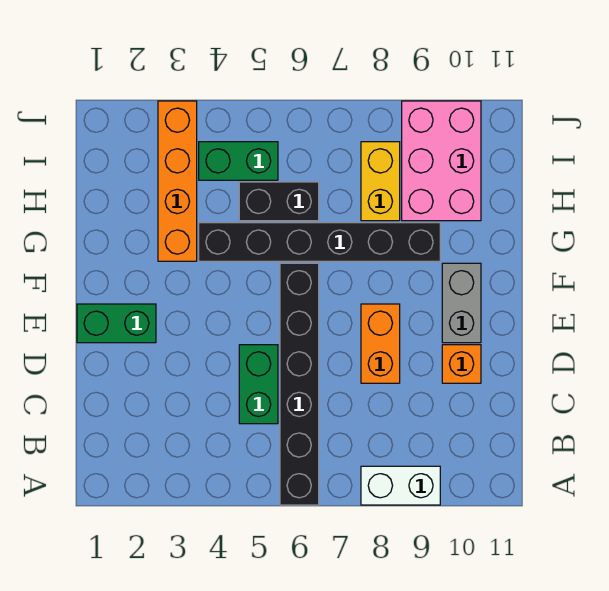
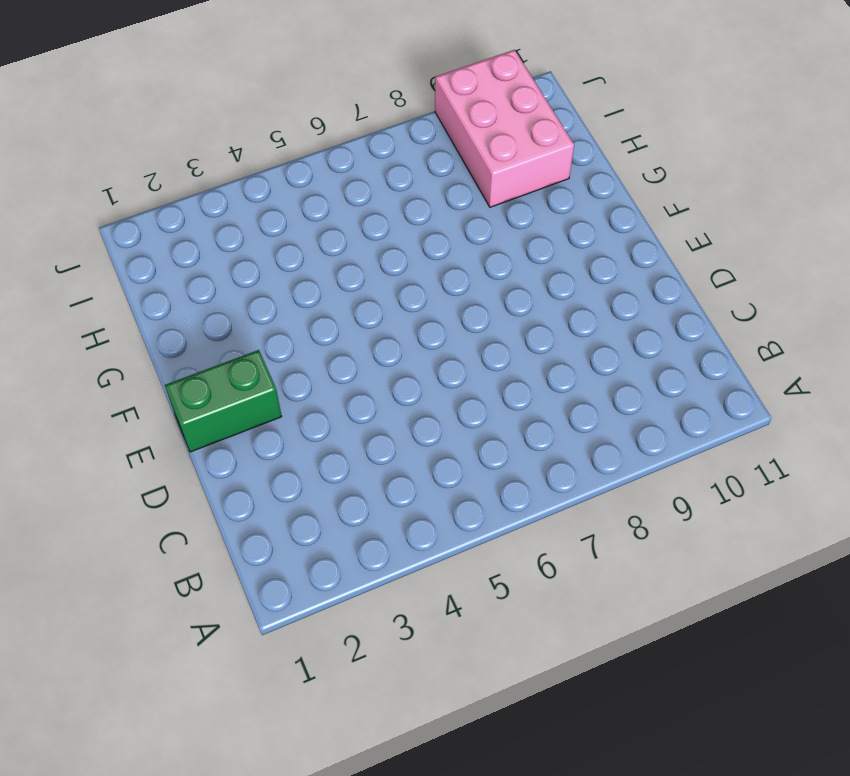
none -> black 1x6 brick [280,263,319,505]
none -> white 1x2 brick [361,466,440,505]
none -> green 1x2 brick [239,345,278,424]

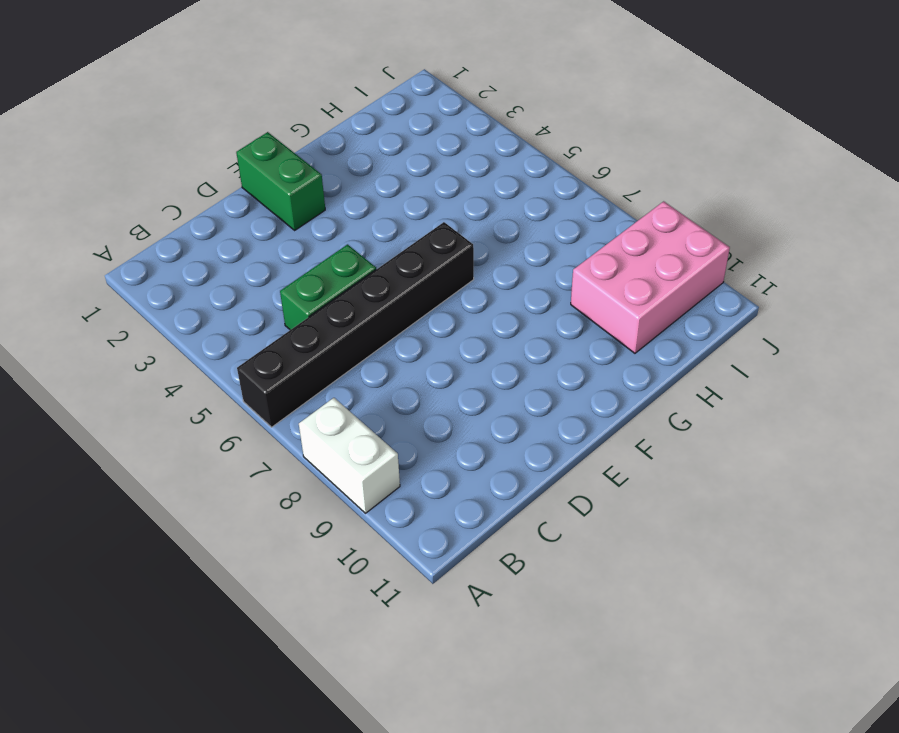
none -> orange 1x2 brick [361,304,400,383]
none -> orange 1x1 brick [442,345,481,383]
none -> grey 1x2 brick [442,263,481,343]

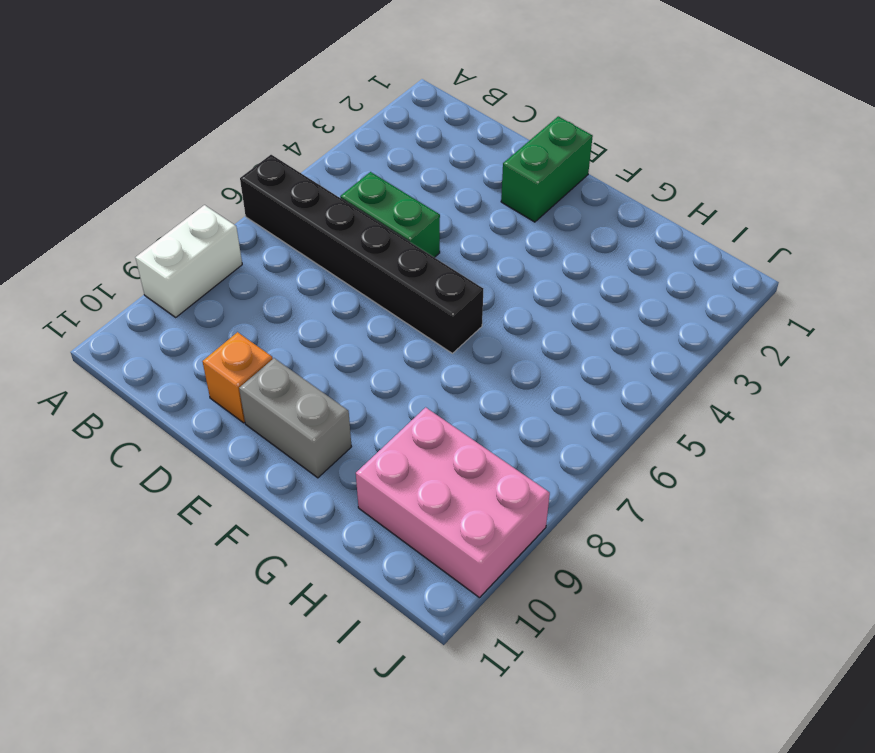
none -> orange 1x2 brick [361,304,400,383]
none -> orange 1x4 brick [158,101,197,261]
none -> black 1x6 brick [199,223,440,261]

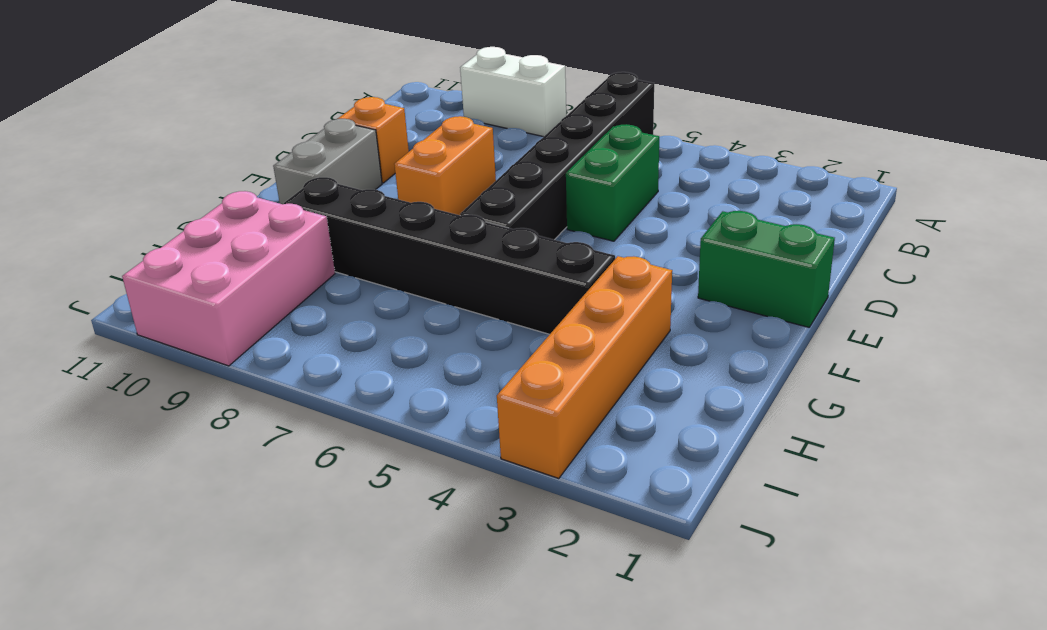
none -> black 1x2 brick [239,182,319,221]
none -> yellow 1x2 brick [361,142,400,221]
none -> green 1x2 brick [199,142,278,180]

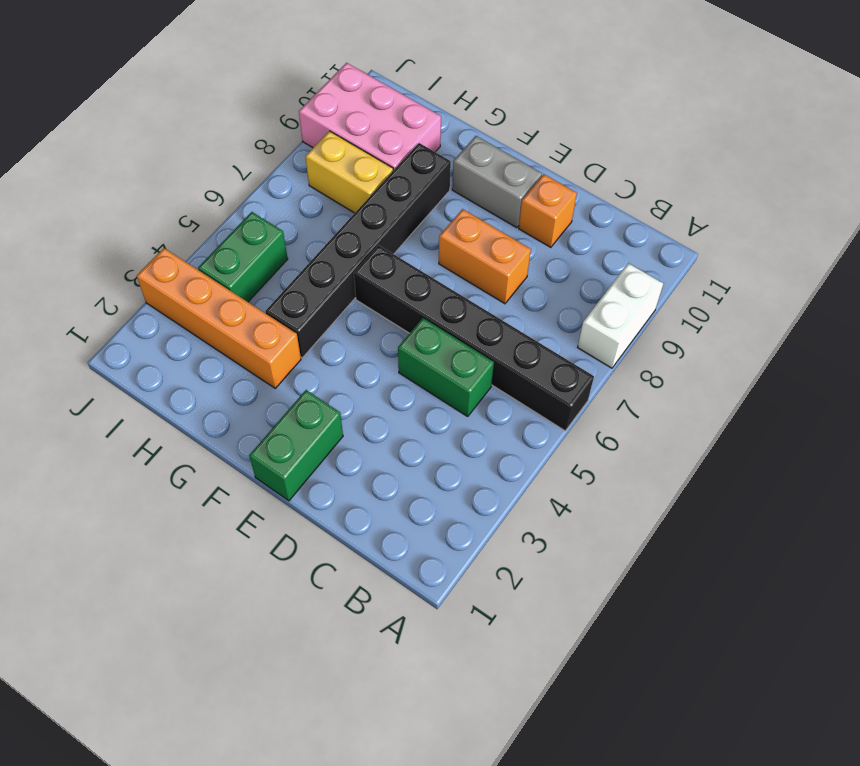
none -> black 1x2 brick [239,182,319,221]

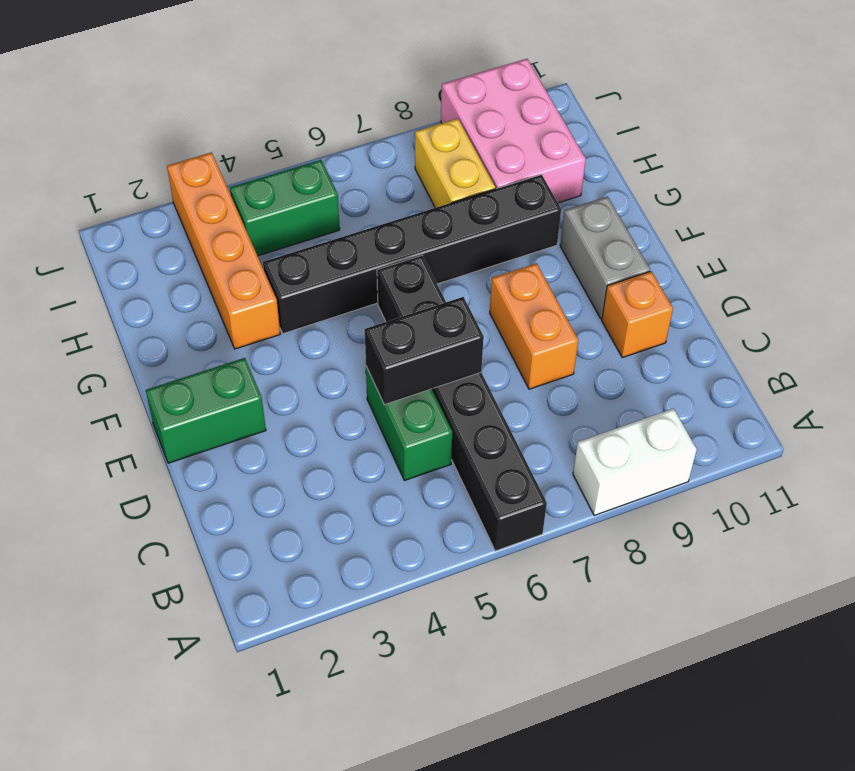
black 1x2 brick [365,297,484,405] -> black 1x2 brick moved to [239,182,319,221]

